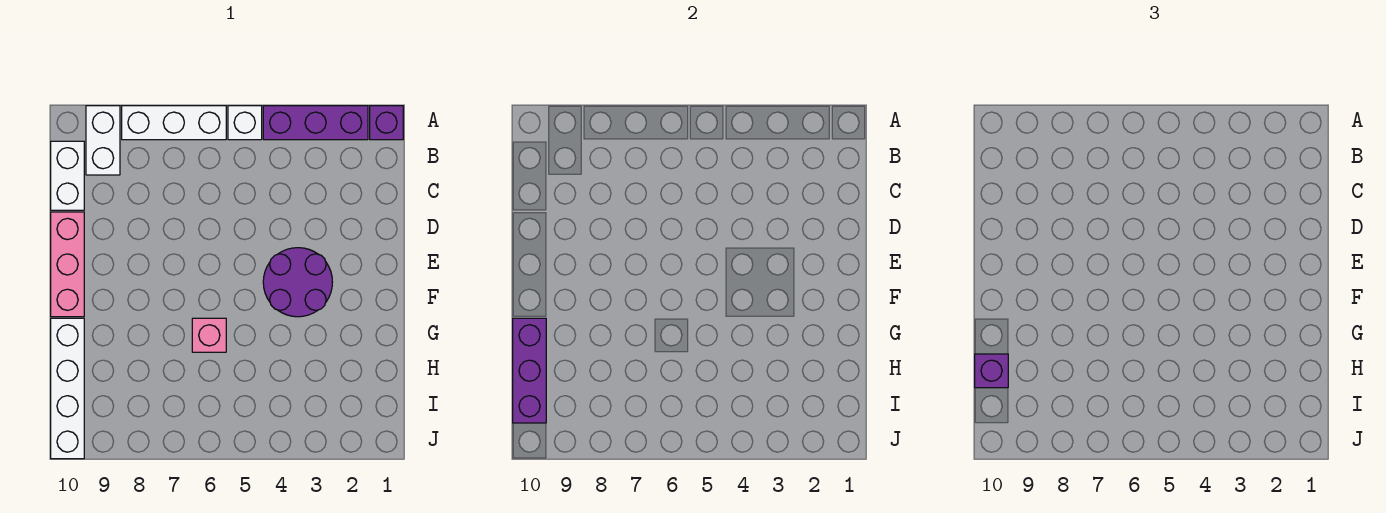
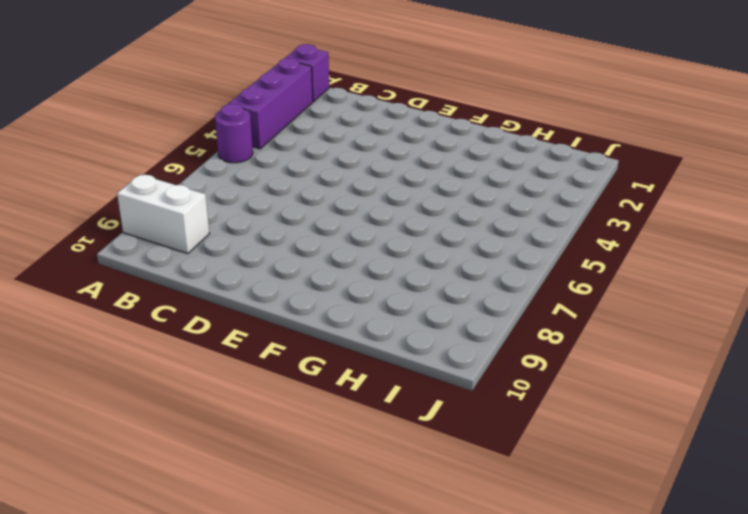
purple 1x1 round brick [215,104,253,163] -> white 1x1 brick [228,106,262,140]
none -> white 1x3 brick [122,106,226,140]
none -> white 1x2 brick [51,141,84,210]
none -> pink 1x3 brick [51,212,84,317]

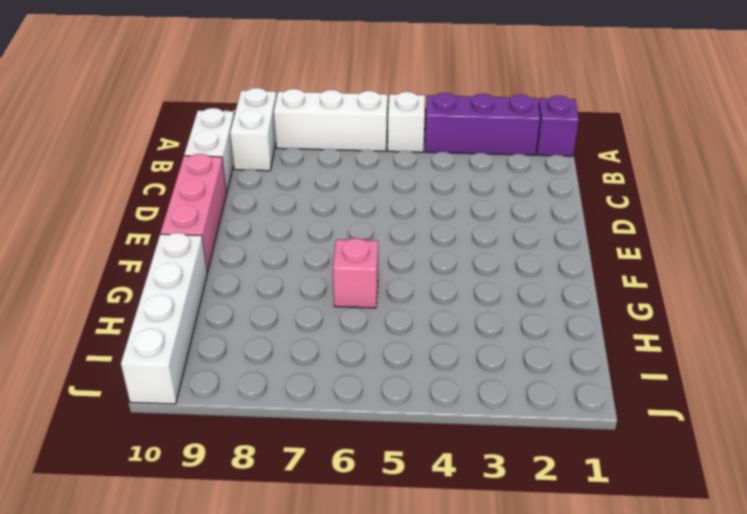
none -> purple 2x2 round brick [263,248,332,317]
none -> purple 1x3 brick [513,318,546,423]
none -> purple 1x1 brick [975,354,1008,388]

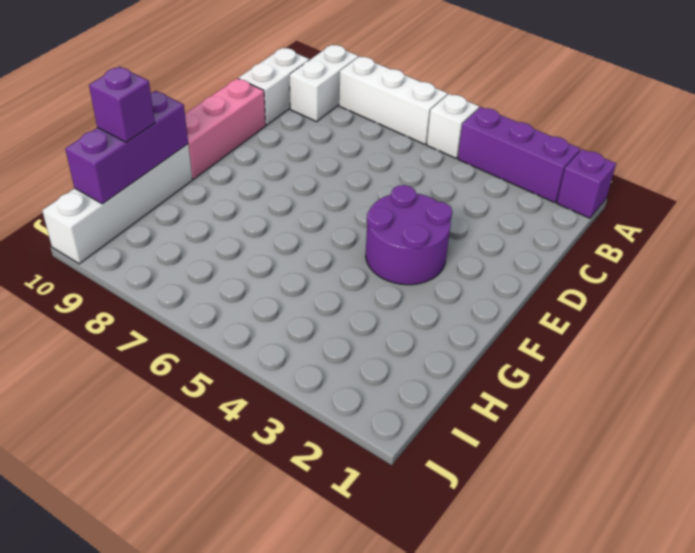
none -> pink 1x1 brick [192,318,226,352]

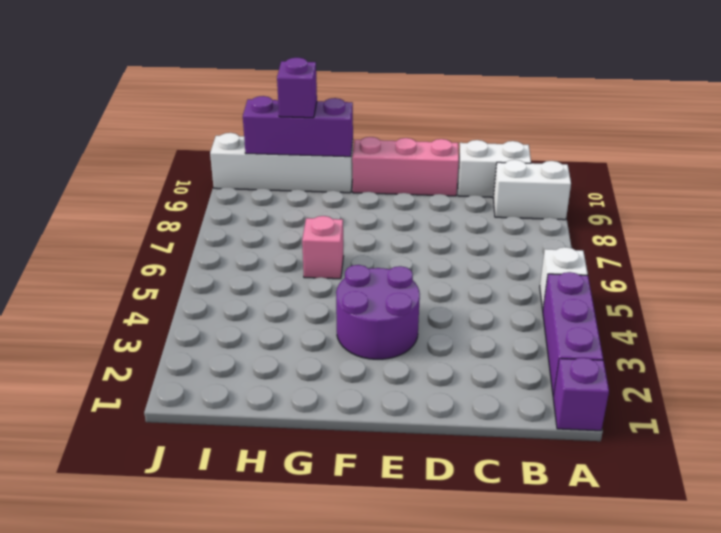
none -> white 1x3 brick [122,106,226,140]

